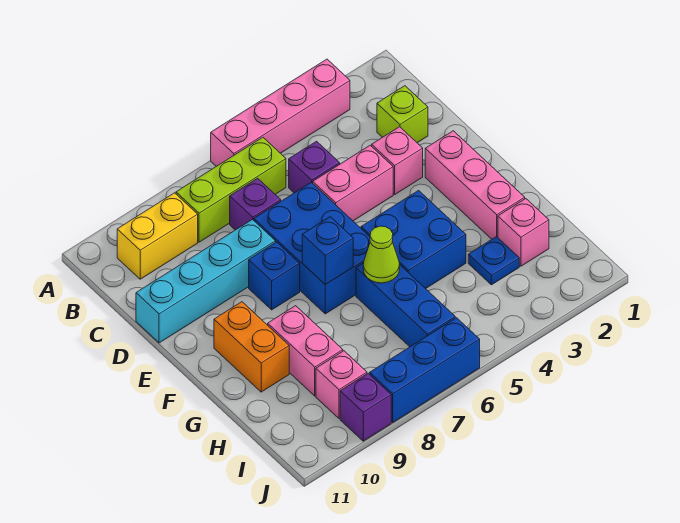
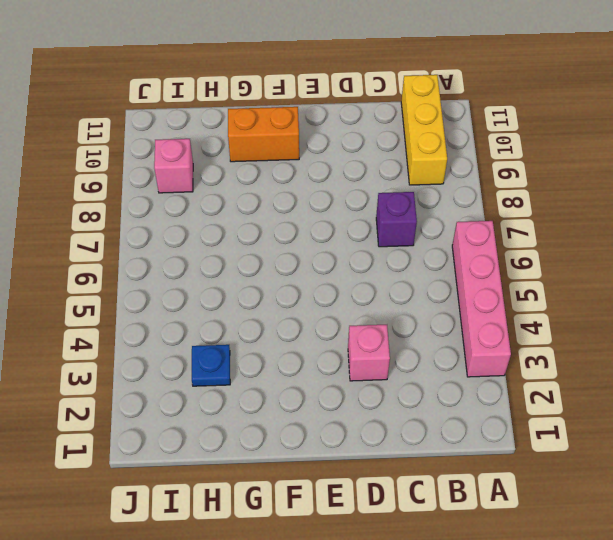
yellow 1x3 brick [401,75,447,185] -> yellow 1x2 brick [117,193,198,279]
none -> lime 1x3 brick [176,137,286,242]
none -> lime 1x1 brick [377,86,428,143]
none -> purple 1x1 brick [289,141,340,193]

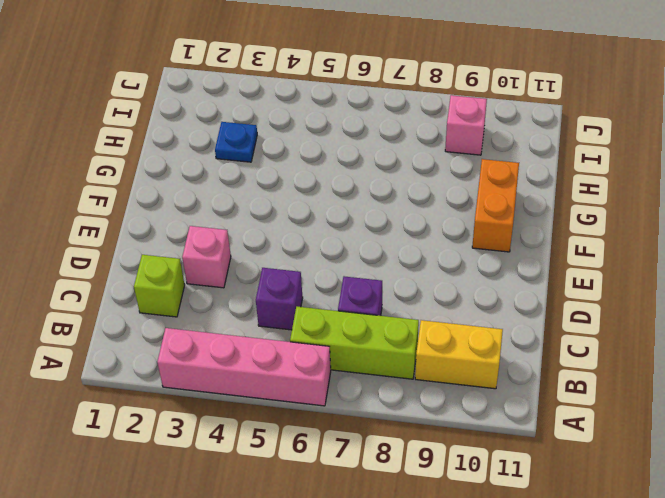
none -> pink 1x2 brick [313,145,393,221]
none -> blue 2x3 brick [254,182,370,314]
none -> cyan 1x4 brick [136,219,276,343]

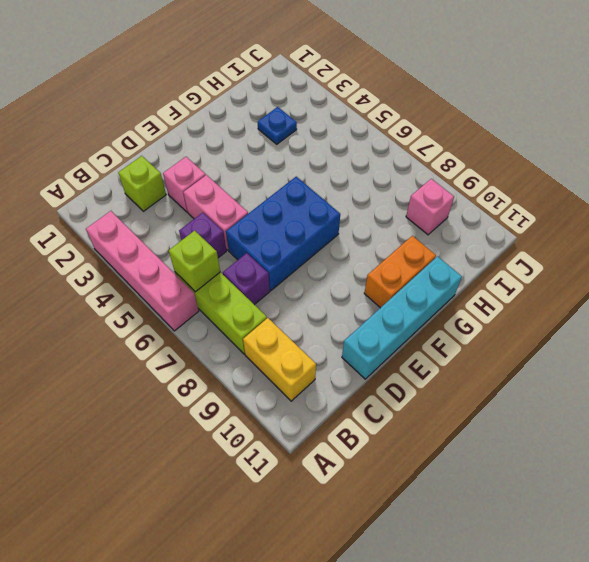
lime 1x1 brick [169,231,220,292] -> none
cyan 1x4 brick [342,257,462,379] -> cyan 1x4 brick turned to [136,219,276,343]
none -> pink 1x3 brick [425,131,525,239]
none -> blue 1x1 brick [249,242,300,310]
none -> blue 2x2 brick [361,190,466,289]

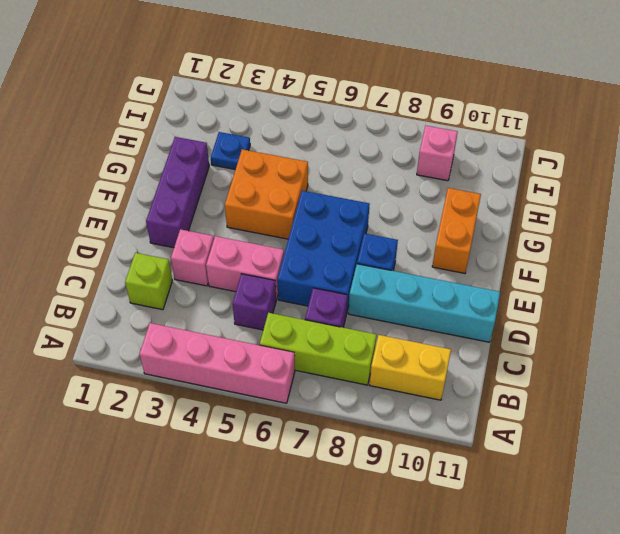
purple 1x3 brick [146,137,209,248] -> pink 1x3 brick [425,131,525,239]
orange 2x2 brick [225,149,308,239] -> blue 2x2 brick [361,190,466,289]
none -> blue 1x3 brick [356,263,455,347]
none -> pink 1x2 brick [268,306,343,396]
none -> pink 1x1 brick [498,199,549,266]

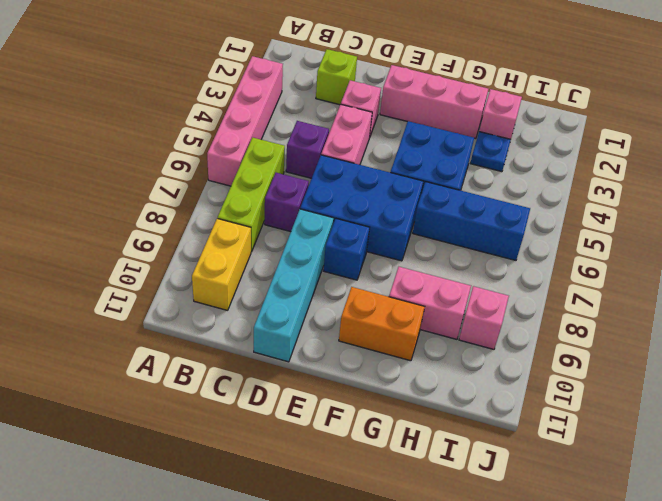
none -> blue 1x3 brick [370,318,480,422]
none -> purple 1x1 brick [340,373,391,441]
none -> blue 1x1 brick [302,217,353,285]

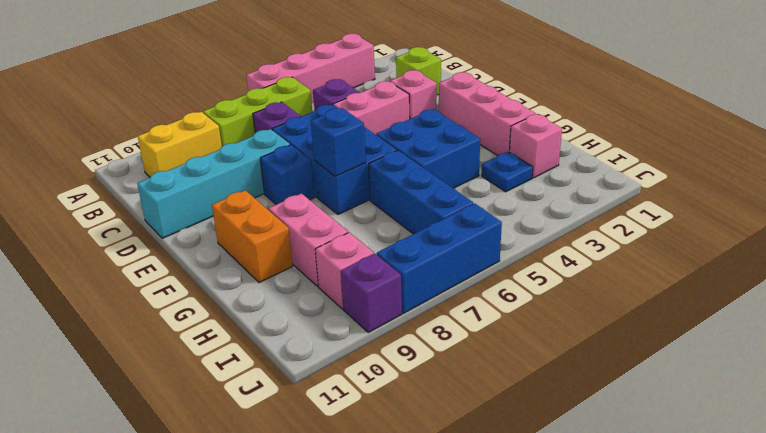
none -> lime 1x1 cone [363,226,400,283]

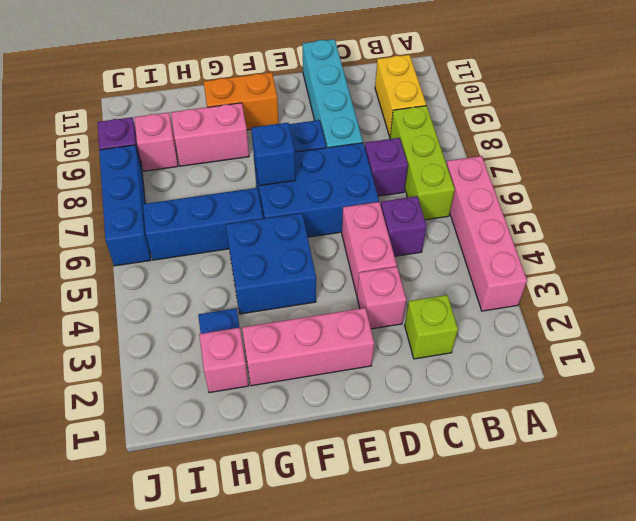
none -> lime 1x1 cone [363,226,400,283]

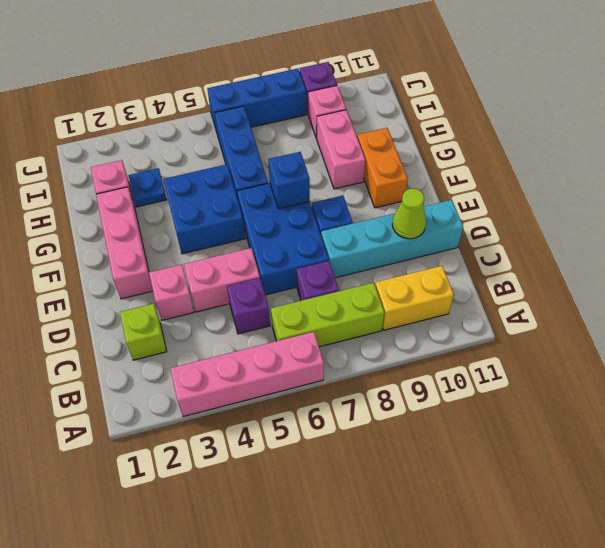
lime 1x1 cone [392,189,426,239] -> lime 1x1 cone moved to [363,226,400,283]

